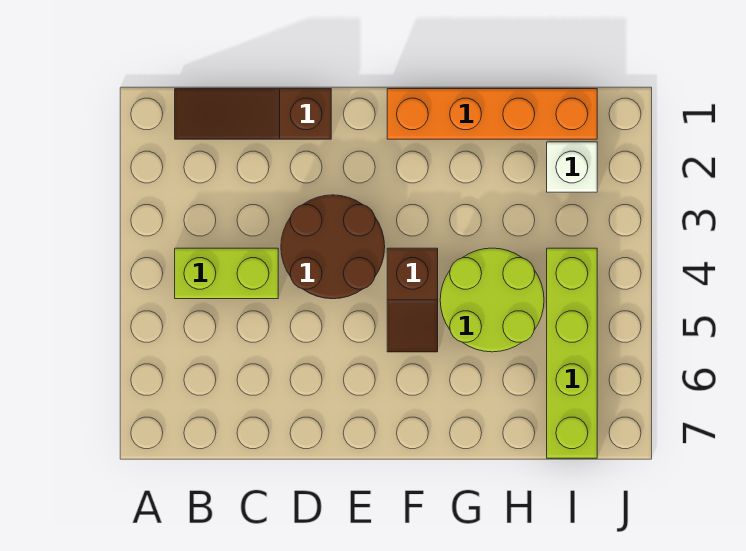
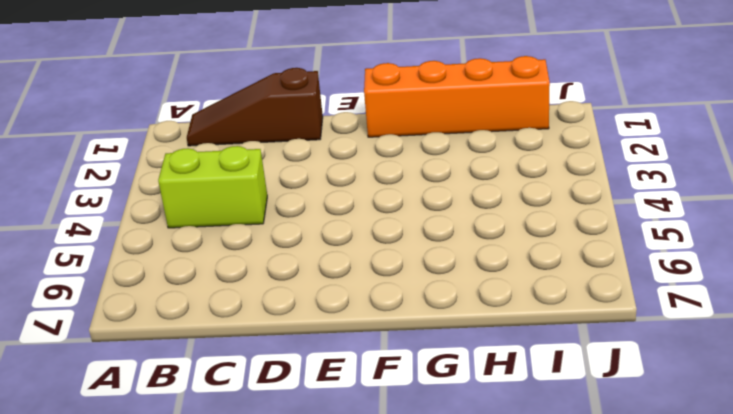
none -> brown 2x2 round brick [281,195,385,299]
none -> brown 1x2 slope [387,248,438,352]

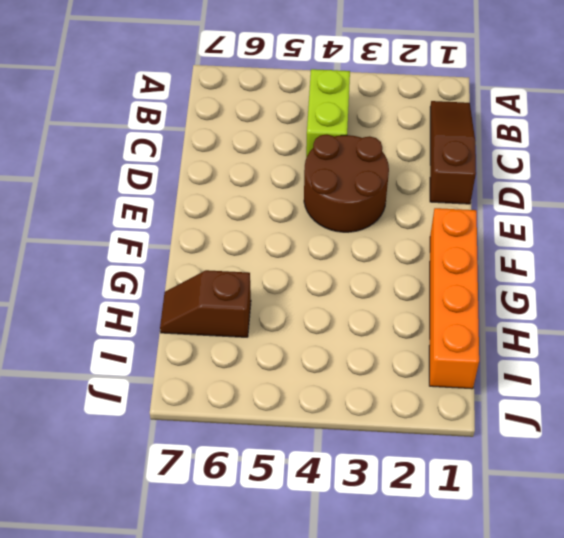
brown 1x2 slope [160,270,251,337] -> brown 1x2 slope moved to [387,248,438,352]
none -> lime 2x2 round brick [440,248,544,352]
none -> white 1x1 brick [547,142,597,192]

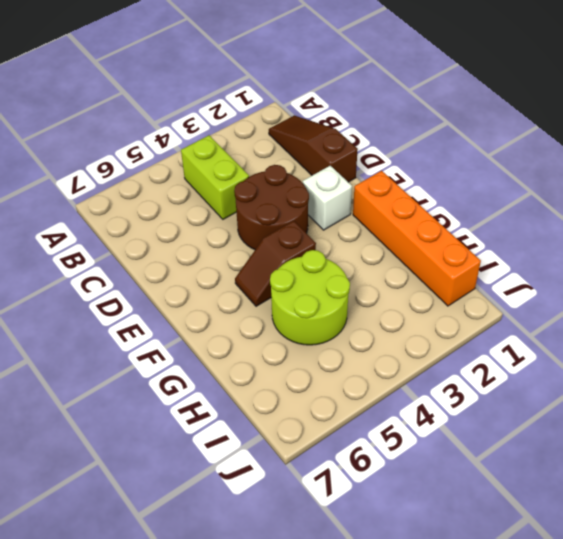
white 1x1 brick [303,166,352,230] -> white 1x1 brick moved to [547,142,597,192]
none -> lime 1x4 brick [547,248,597,458]

